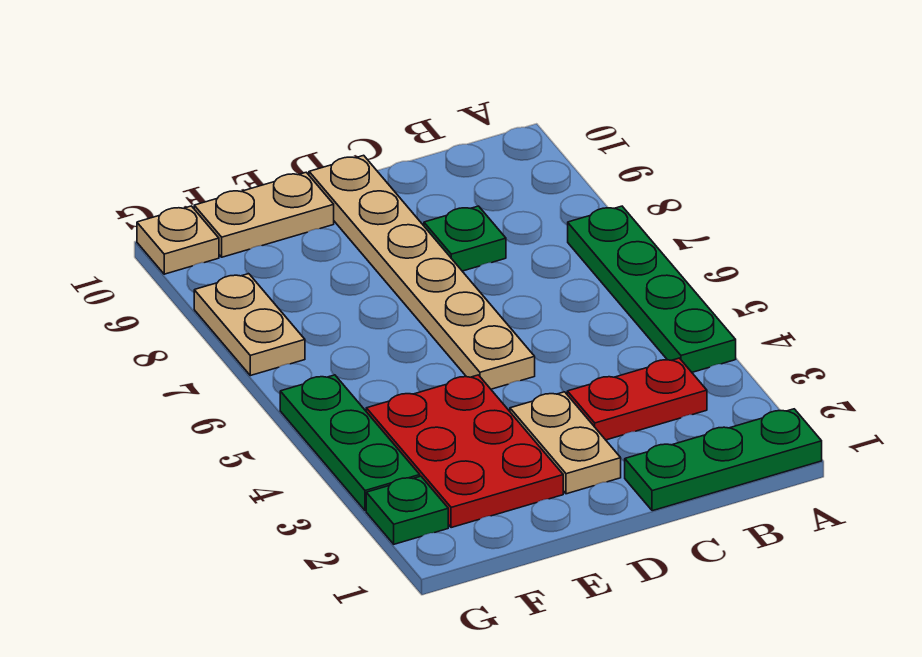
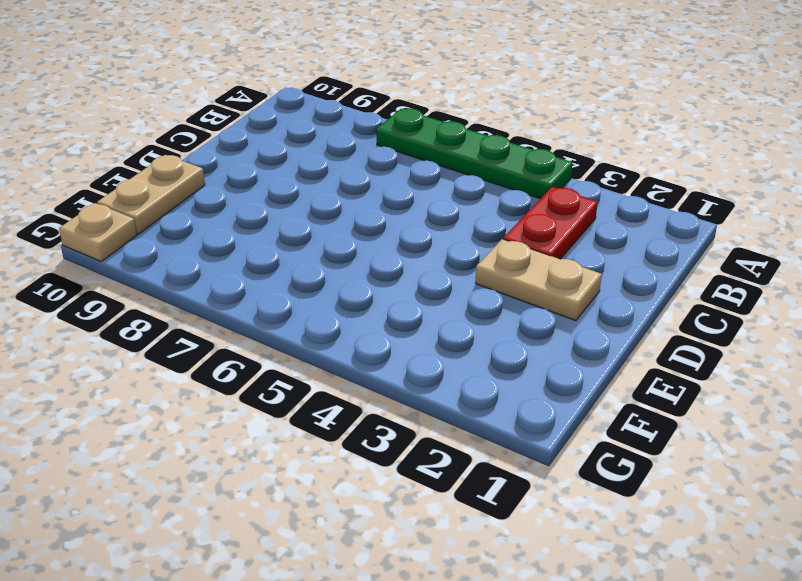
none -> green 1x3 plate [625,409,822,511]
none -> green 1x1 plate [424,206,506,271]
none -> tan 1x6 plate [309,155,535,389]

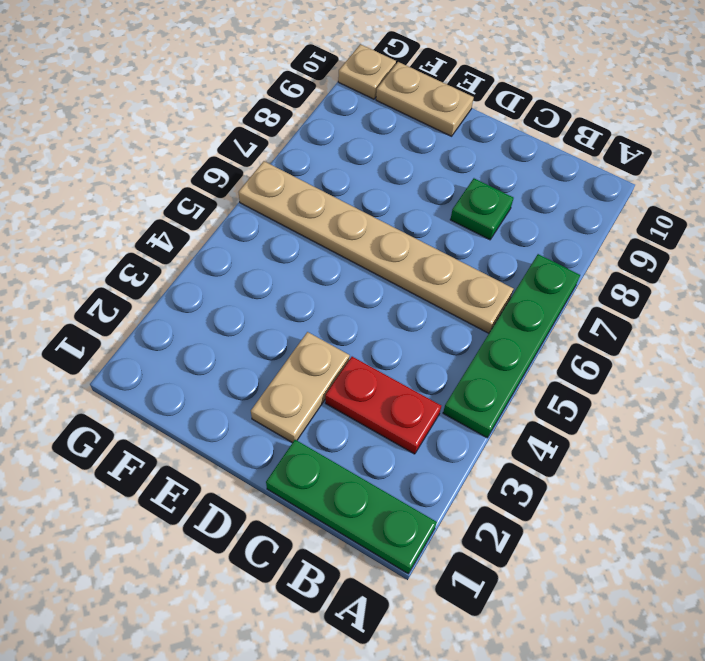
tan 1x6 plate [238,161,513,333] -> tan 1x6 plate turned to [309,155,535,389]
none -> red 2x3 plate [366,375,563,528]
none -> green 1x1 plate [366,476,448,544]
none -> green 1x3 plate [280,375,420,511]

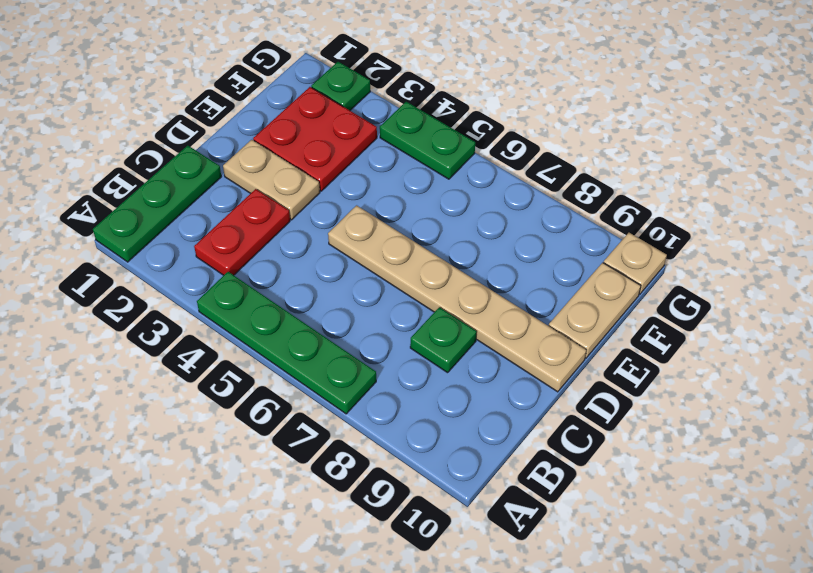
red 2x2 plate [253,87,377,191] -> red 2x3 plate [366,375,563,528]
green 1x2 plate [380,102,475,179] -> green 1x3 plate [280,375,420,511]
none -> tan 1x2 plate [194,274,305,376]

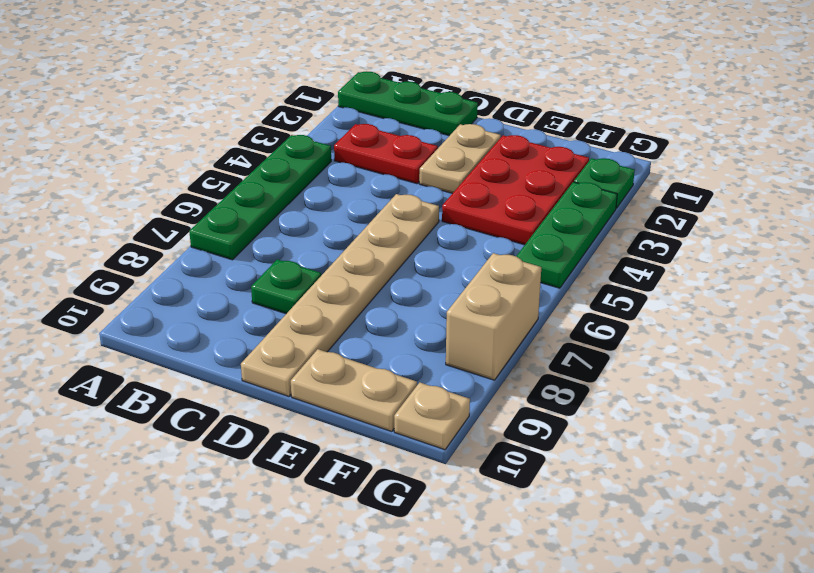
tan 1x2 brick [446,253,541,380] -> tan 1x2 plate [194,274,305,376]

